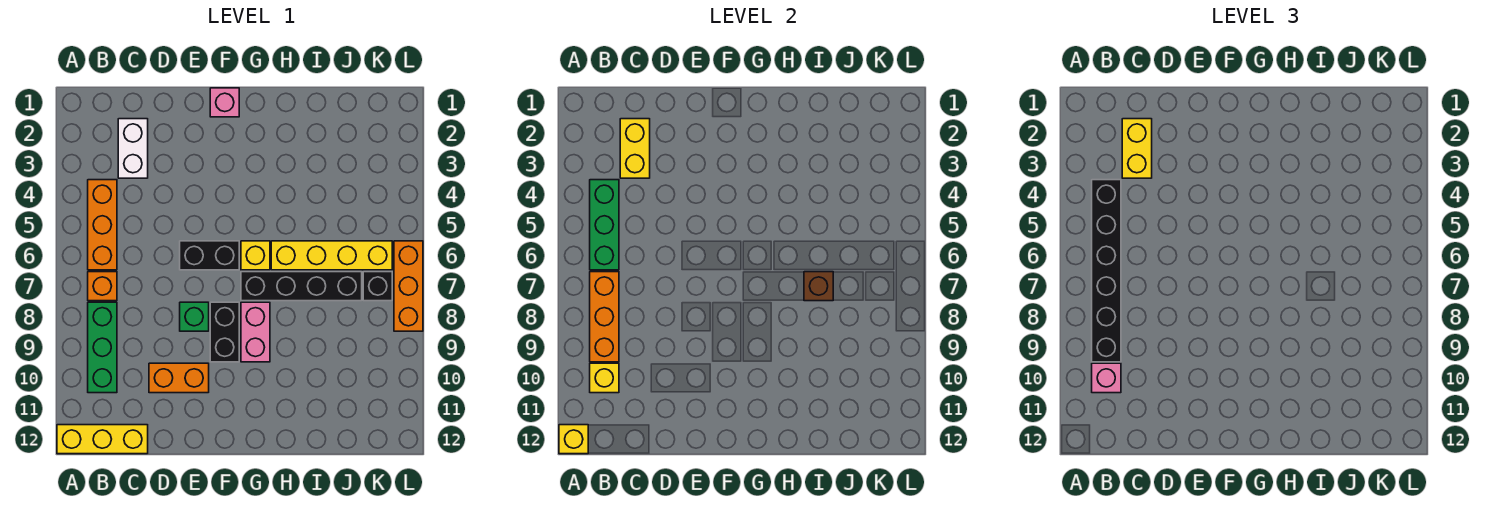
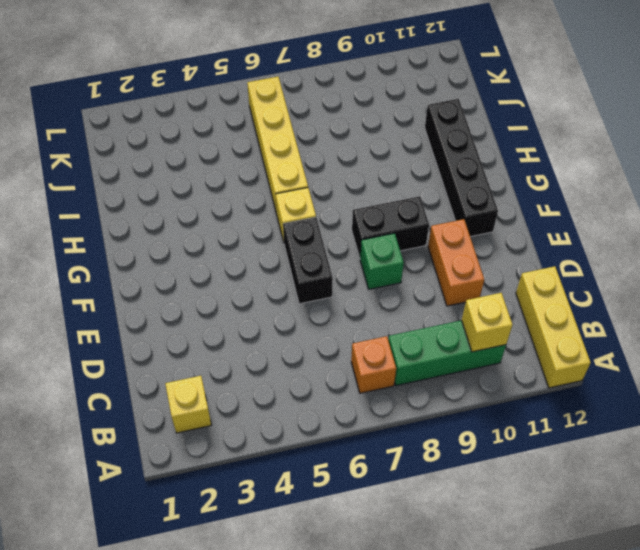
yellow 1x1 brick [165,376,211,433] -> yellow 1x1 brick moved to [559,425,588,454]
black 1x4 brick [425,99,498,237] -> black 1x4 brick moved to [241,272,362,301]
none -> orange 1x3 brick [88,180,117,270]
none -> white 1x2 brick [118,119,148,178]
none -> pink 1x1 brick [210,88,239,117]

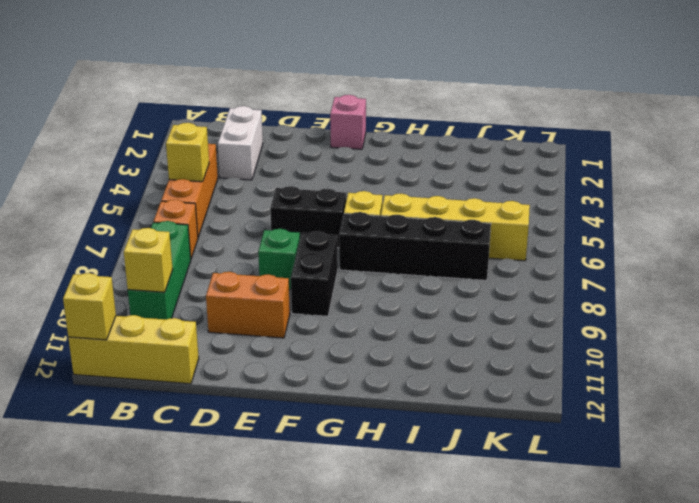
yellow 1x1 brick [166,123,209,182] -> green 1x3 brick [590,180,619,270]
none -> pink 1x2 brick [241,302,270,362]
none -> black 1x1 brick [363,272,392,301]
none -> orange 1x3 brick [394,241,423,331]

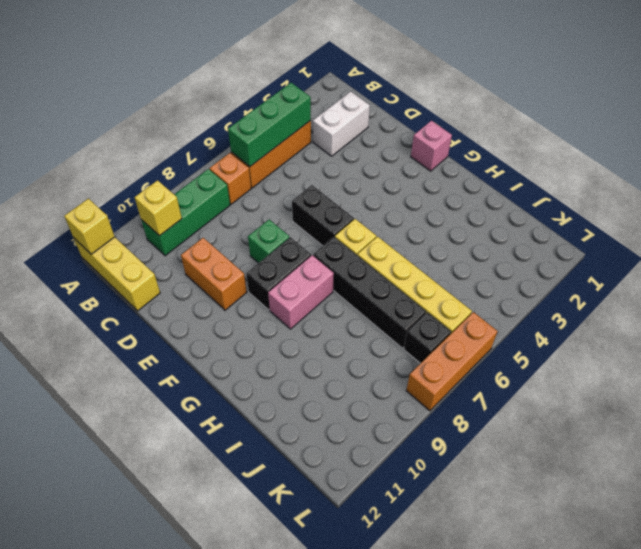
none -> orange 1x3 brick [590,272,619,362]
none -> yellow 1x2 brick [620,119,650,178]
none -> brown 1x1 brick [804,272,833,301]

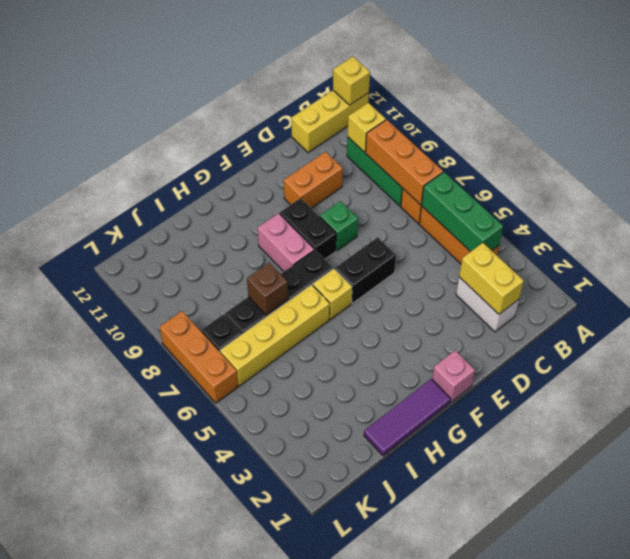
purple 1x3 tile [364,379,450,456] -> none
none -> black 1x6 brick [1092,180,1121,362]
none -> pink 1x1 brick [1092,363,1121,393]
none -> yellow 1x2 brick [1122,119,1152,178]

